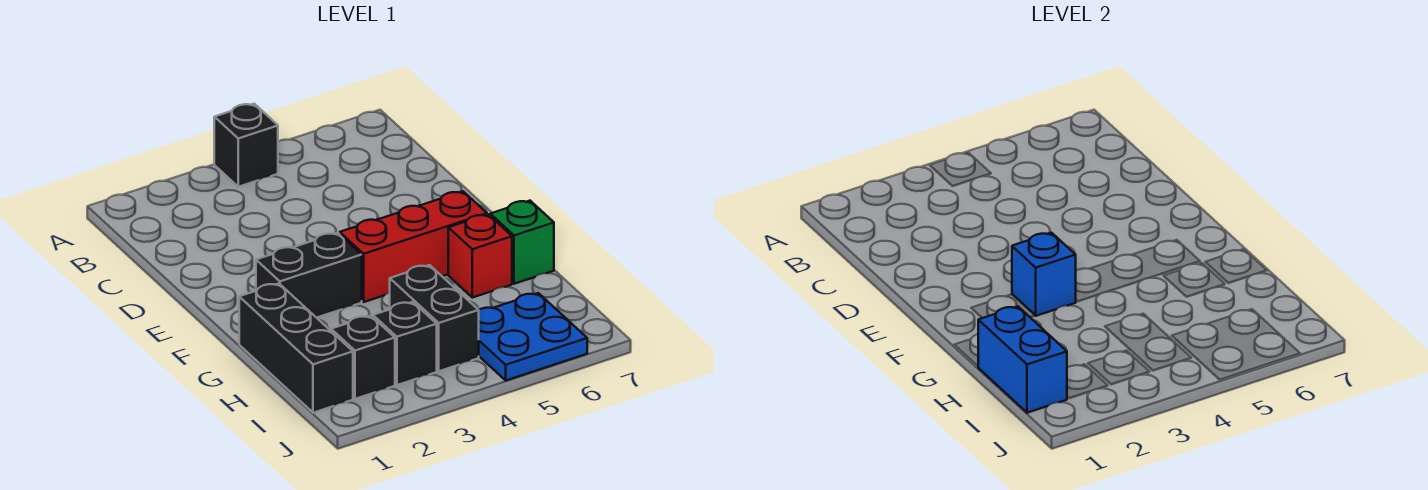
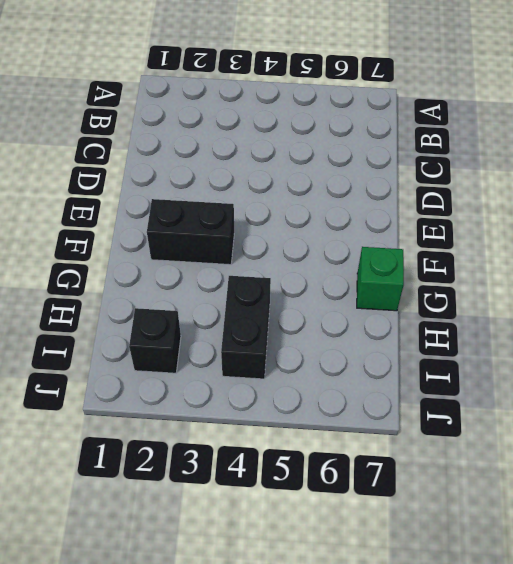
none -> black 1x1 brick [214,104,278,187]
none -> red 1x3 brick [340,191,487,302]
none -> black 1x3 brick [239,283,353,413]

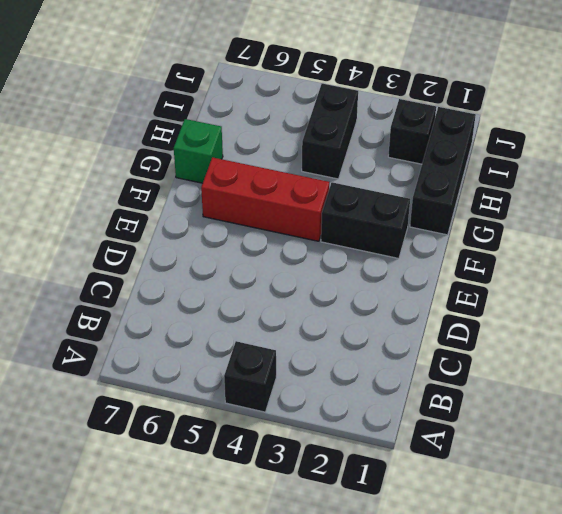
none -> red 1x1 brick [448,214,512,298]
none -> black 1x1 brick [373,302,437,385]
none -> blue 2x2 plate [479,293,587,380]

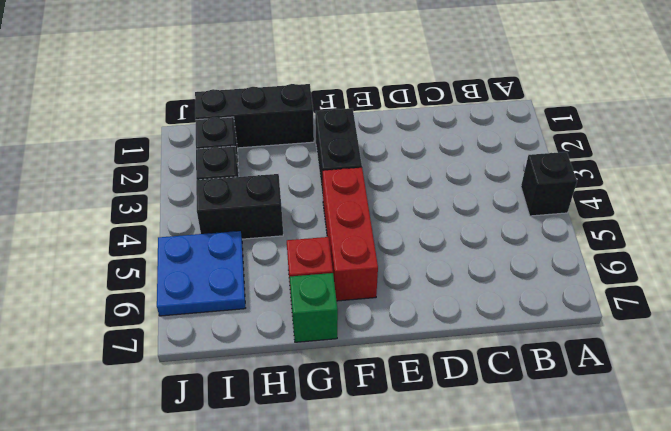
none -> blue 1x1 brick [1012,233,1076,316]
none -> blue 1x2 brick [978,307,1067,413]

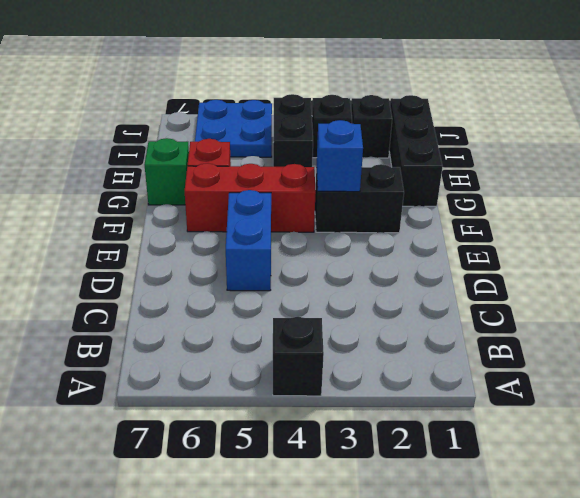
blue 1x2 brick [226,190,271,291] -> blue 1x2 brick moved to [978,307,1067,413]

